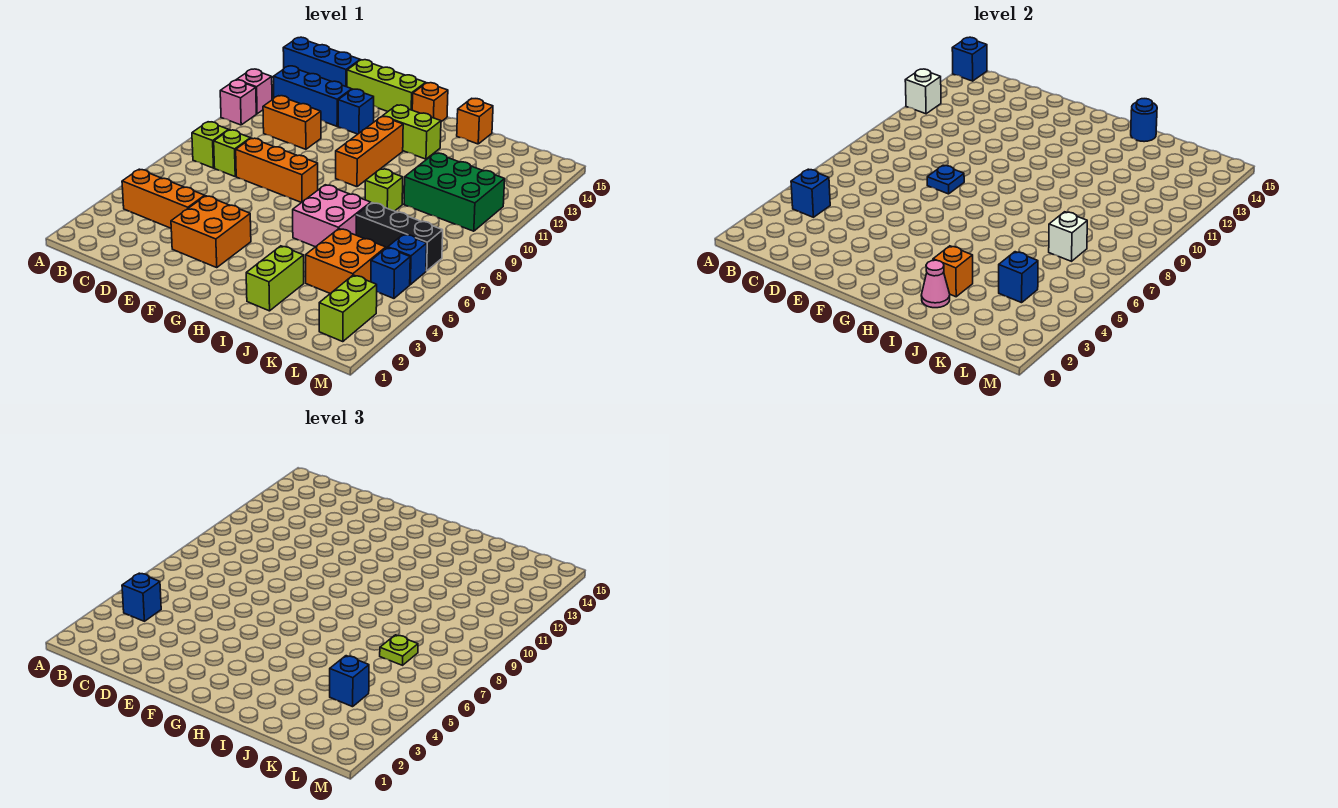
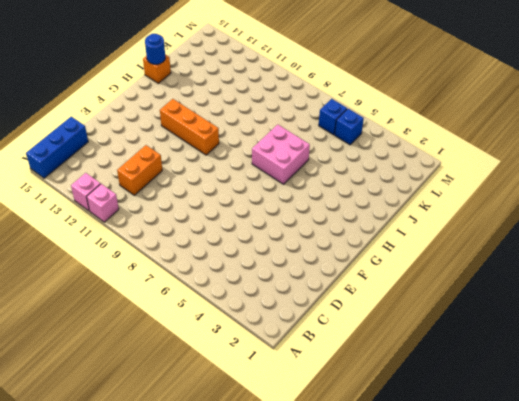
none -> orange 1x3 brick [122,169,205,228]
none -> lime 1x1 brick [192,122,229,168]
none -> blue 1x3 brick [273,66,352,126]
none -> lime 1x1 brick [214,130,250,176]

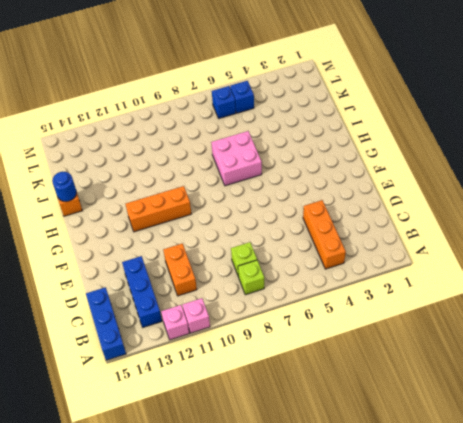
none -> orange 1x3 brick [236,138,318,203]
none -> lime 1x3 brick [347,60,426,111]
none -> orange 2x2 brick [171,196,251,267]
none -> blue 1x1 brick [338,89,374,134]

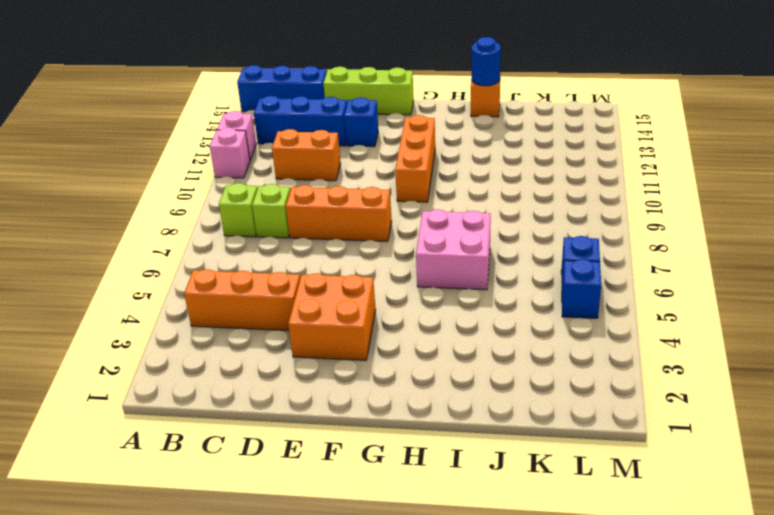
none -> lime 1x2 brick [383,105,441,159]
none -> orange 1x1 brick [412,83,448,122]
none -> lime 1x2 brick [246,246,304,311]
none -> lime 1x1 brick [365,169,403,211]

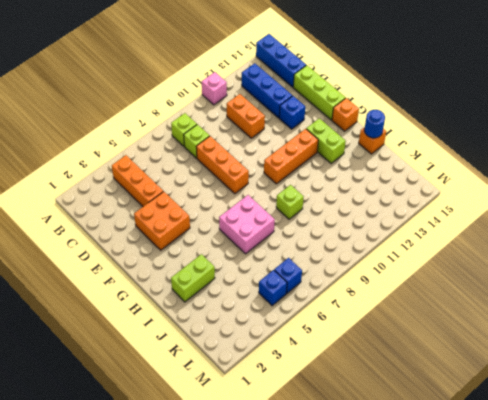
none -> pink 1x1 brick [237,69,272,114]
none -> orange 2x2 brick [306,229,386,293]
none -> black 1x3 brick [356,203,443,271]
none -> green 2x3 brick [404,153,505,231]

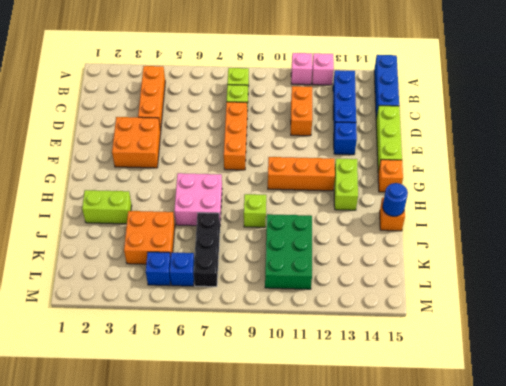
none -> lime 1x2 brick [319,275,377,342]
none -> white 1x1 brick [905,69,941,114]
none -> blue 1x1 brick [952,37,987,81]
none -> blue 1x1 brick [791,169,830,217]

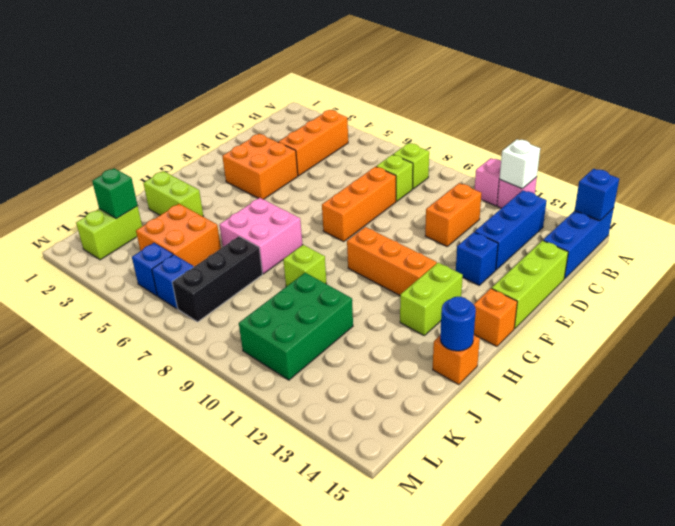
lime 1x2 brick [76,206,142,260] -> lime 1x2 brick turned to [319,275,377,342]
green 1x1 brick [92,168,138,219] -> none
none -> blue 1x1 brick [791,169,830,217]
none -> blue 1x1 plate [927,165,964,194]
none -> pink 1x1 cone [921,260,950,308]
none -> orange 1x1 brick [933,246,973,297]

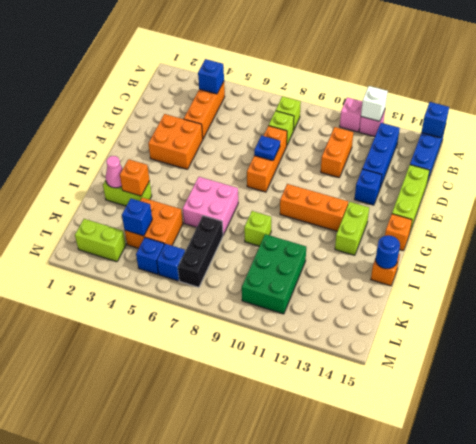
none -> white 1x1 brick [1049,212,1087,261]
none -> blue 1x1 brick [122,573,161,621]
none -> blue 1x1 brick [330,656,369,707]
none -> lime 1x1 plate [380,635,418,665]

